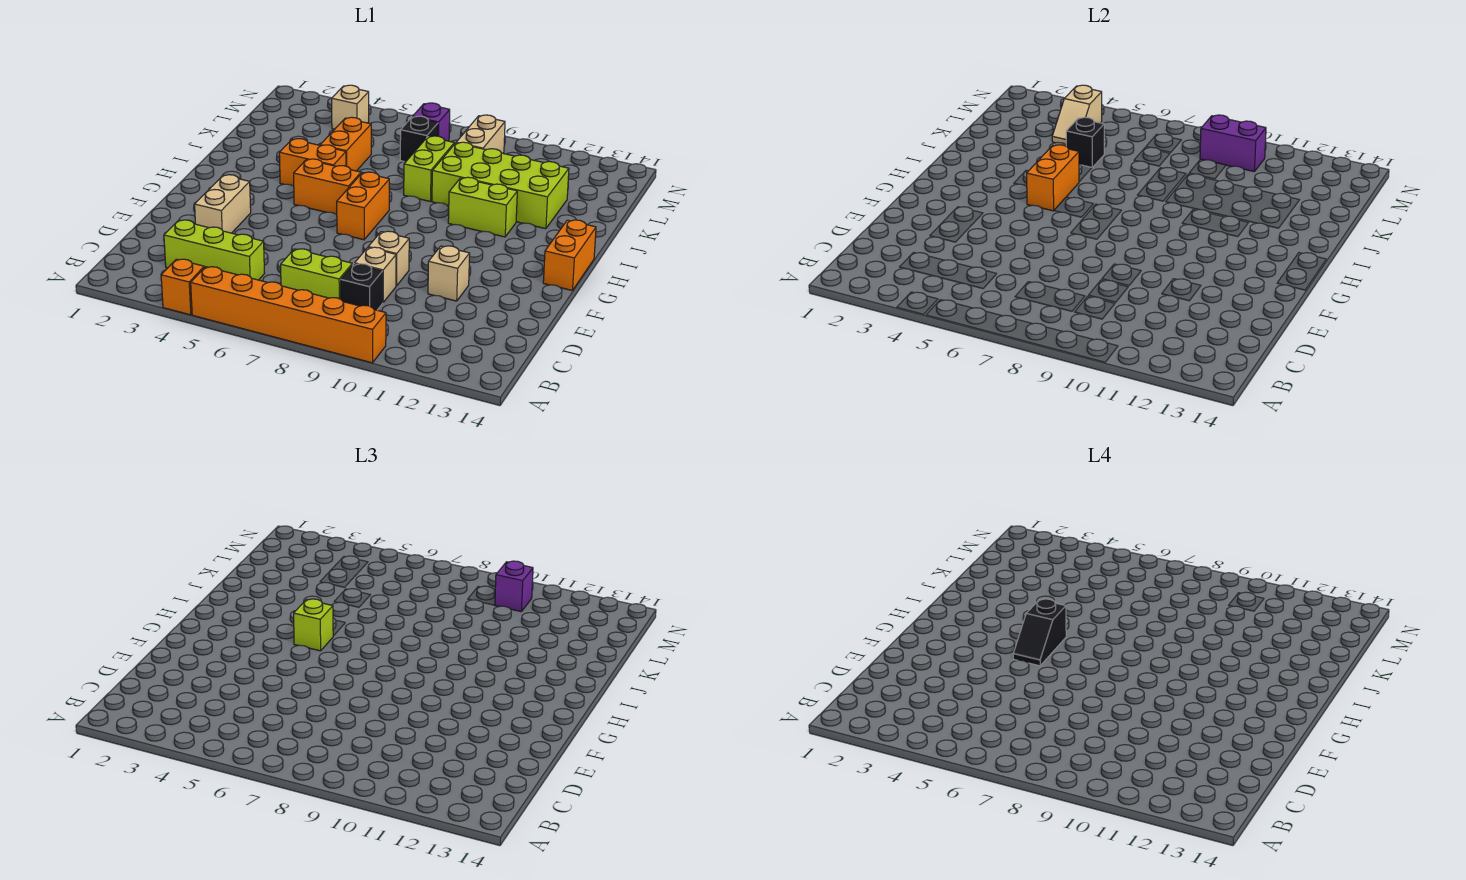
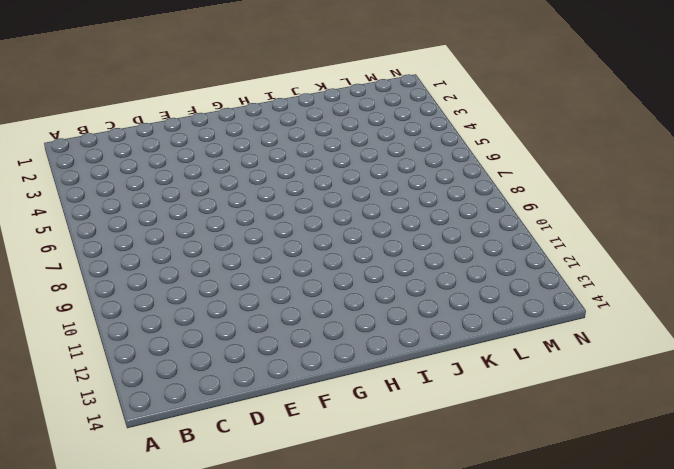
none -> orange 1x1 brick [161,259,204,315]
none -> orange 1x6 brick [191,267,386,363]
none -> lime 1x3 brick [164,220,264,280]

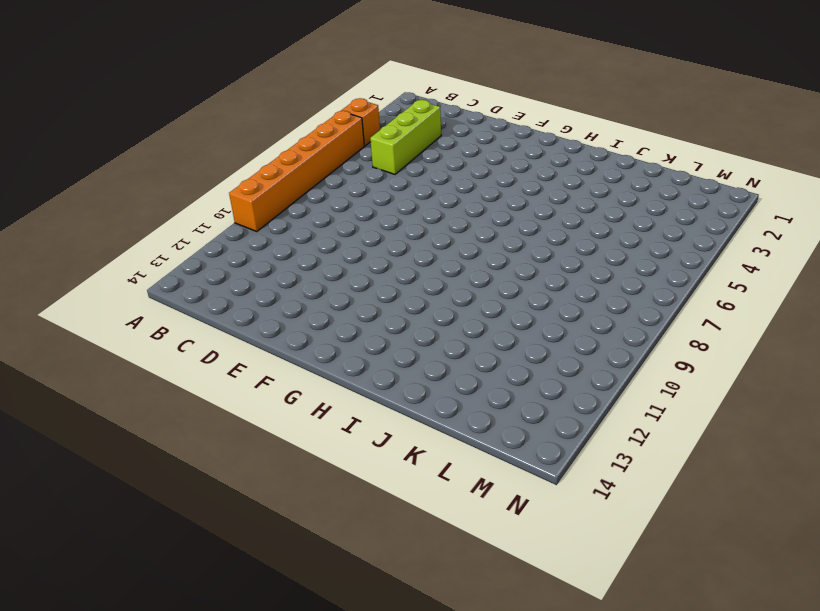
none -> lime 1x2 brick [281,249,352,299]
none -> black 1x1 brick [341,264,383,310]
none -> tan 1x1 brick [355,247,396,302]

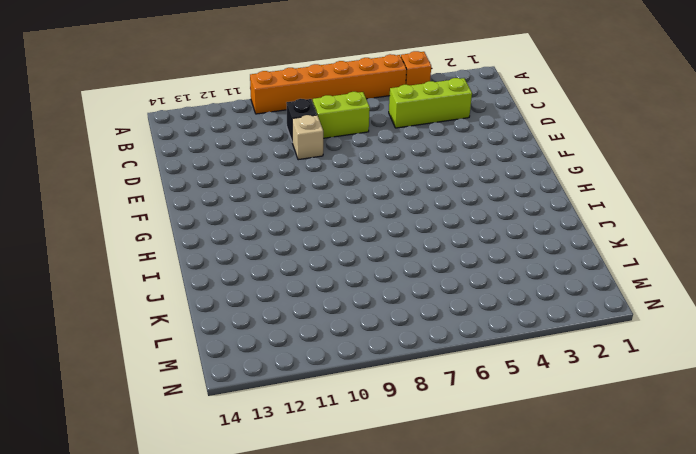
none -> tan 1x2 brick [195,175,251,233]
none -> tan 1x1 brick [368,231,409,286]
none -> tan 1x1 brick [428,246,470,301]

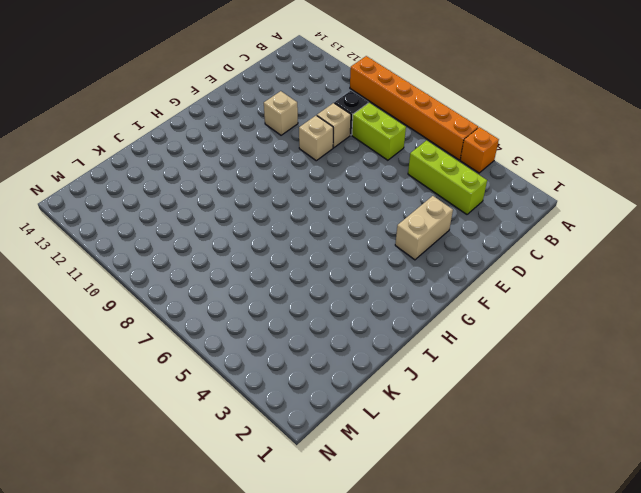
none -> orange 1x2 brick [337,172,389,240]
none -> orange 1x2 brick [543,220,596,291]
none -> orange 1x2 brick [294,159,361,215]

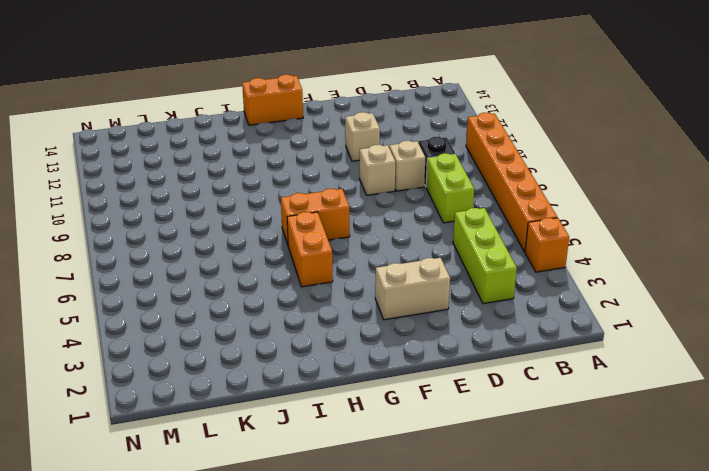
none -> orange 1x2 brick [279,139,346,186]
none -> lime 1x2 brick [448,177,517,237]
none -> orange 1x2 brick [320,117,371,171]

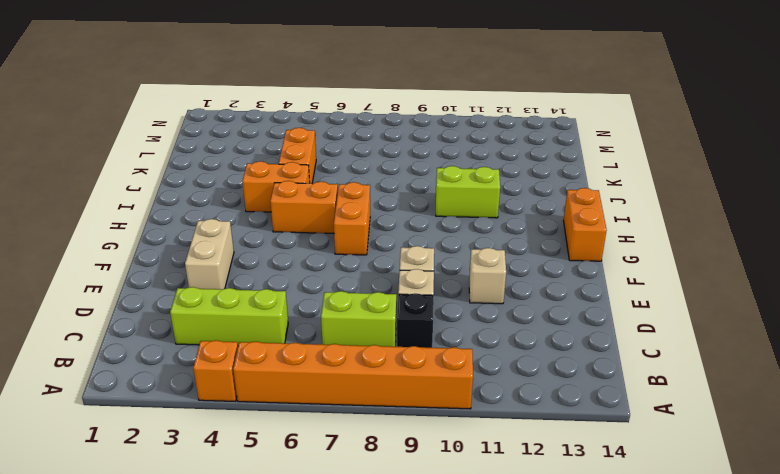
none -> lime 1x2 brick [404,136,454,202]
none -> lime 2x4 brick [432,142,569,229]
none -> black 1x1 brick [400,116,438,161]

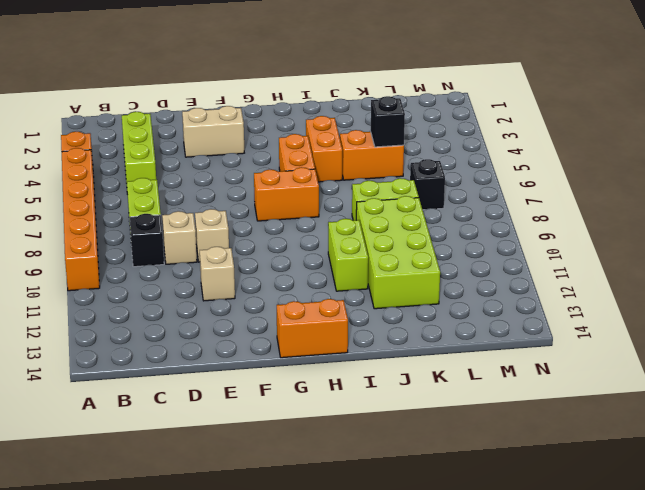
none -> tan 1x2 brick [456,115,505,153]
none -> tan 1x1 brick [332,85,369,129]
none -> purple 1x1 brick [413,103,450,141]

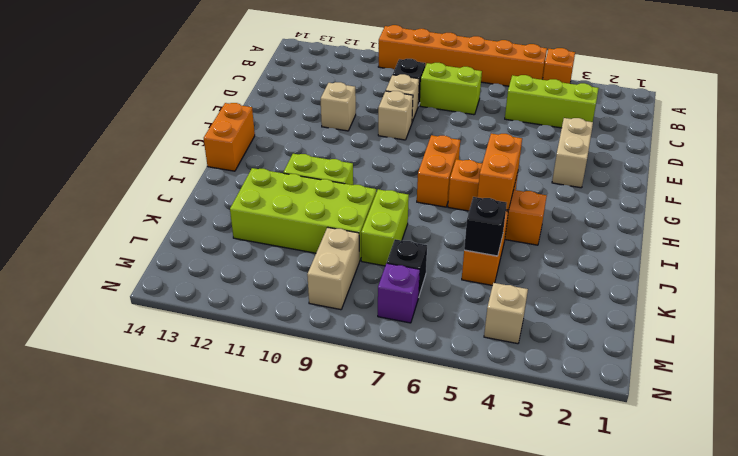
none -> tan 1x2 slope [1052,85,1102,144]
none -> purple 1x2 brick [1200,115,1266,171]
none -> lime 1x1 brick [294,599,333,651]

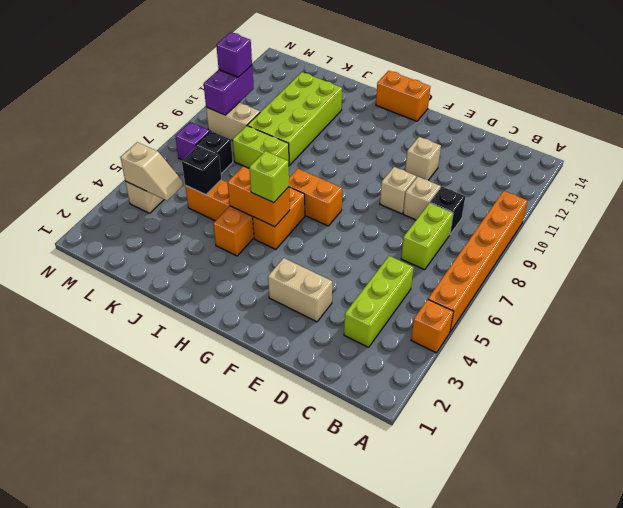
none -> lime 1x2 brick [448,177,517,237]
none -> black 1x2 slope [1013,599,1066,666]

